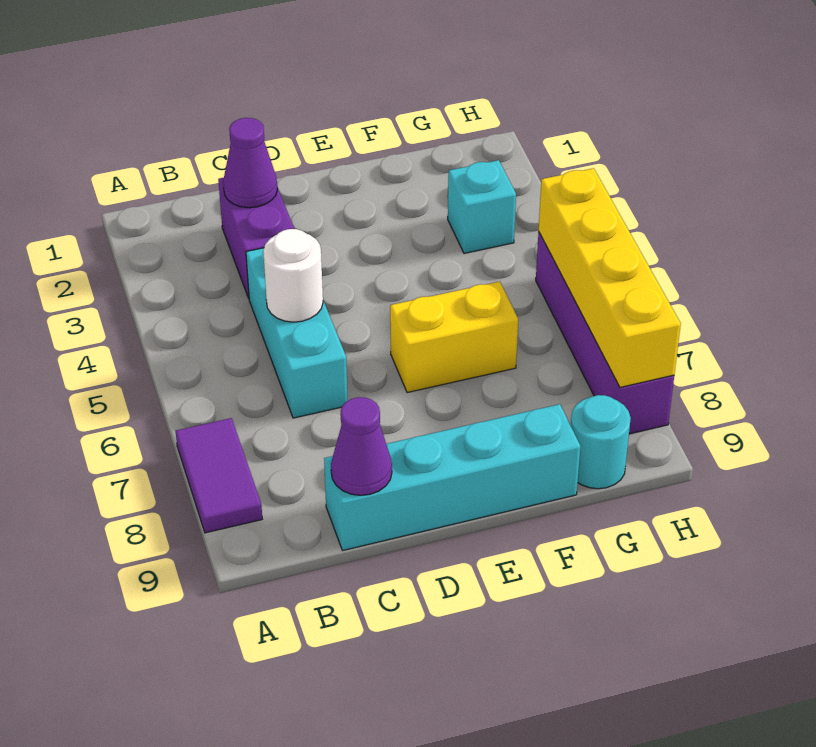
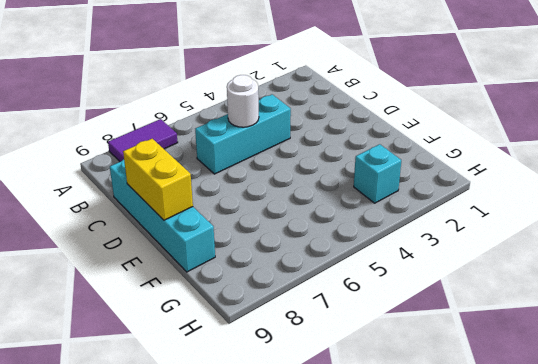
yellow 1x2 brick [123,139,193,220] -> yellow 1x2 brick moved to [390,281,518,393]
none -> purple 1x2 brick [218,178,294,298]
none -> cyan 1x1 round brick [571,395,631,489]
none -> purple 1x4 brick [536,232,674,434]

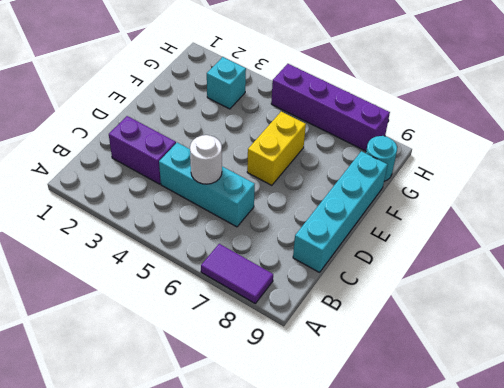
none -> purple 1x1 cone [223,118,277,208]
none -> purple 1x1 cone [331,397,392,495]
none -> yellow 1x4 brick [539,168,681,387]

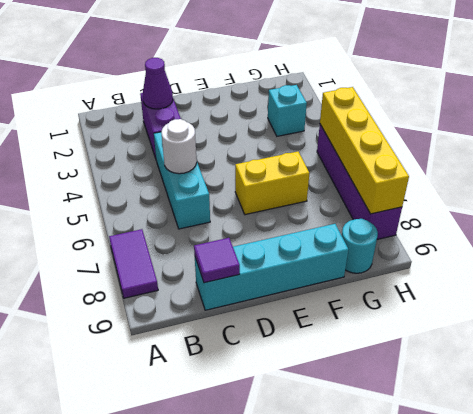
purple 1x1 tile [194,238,240,283] -> purple 1x1 cone [331,397,392,495]

